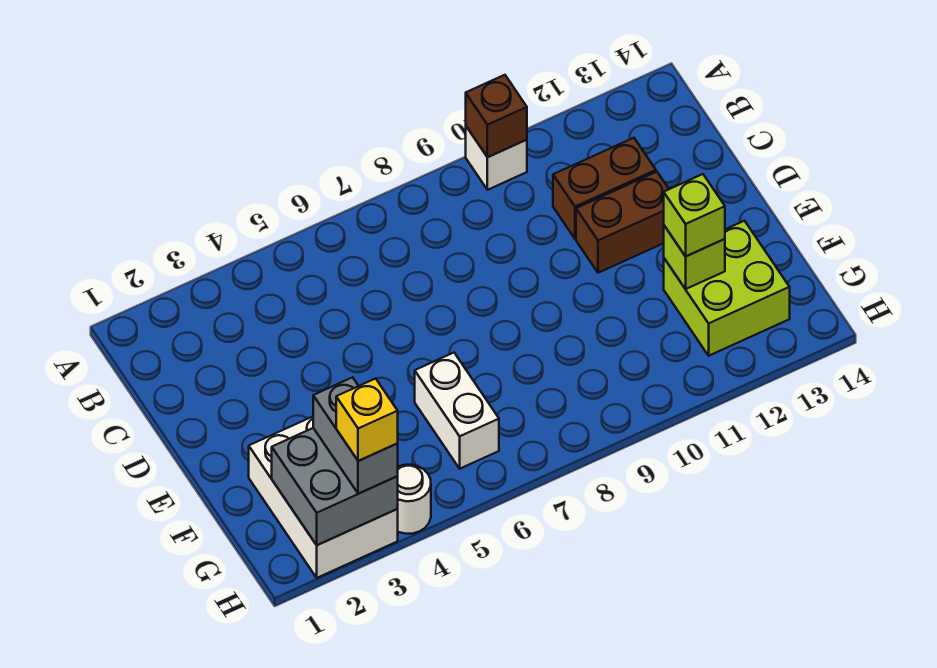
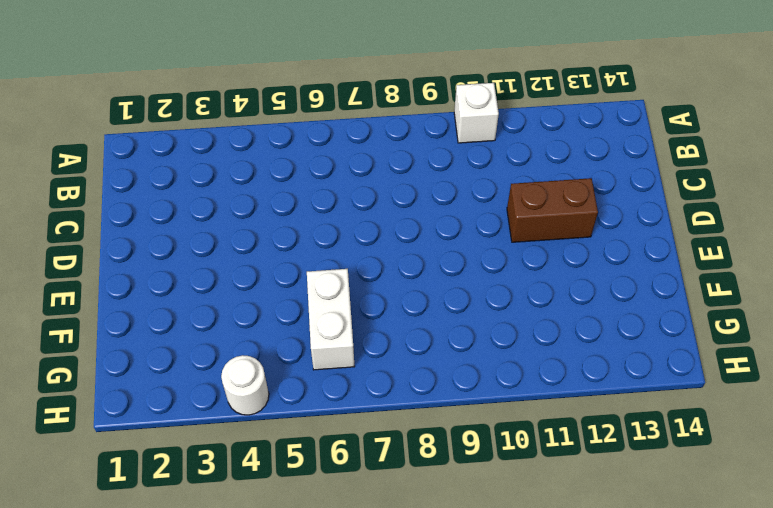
none -> brown 1x2 brick [553,138,656,239]
none -> white 2x3 brick [249,417,398,578]
none -> lime 2x2 brick [664,221,790,356]

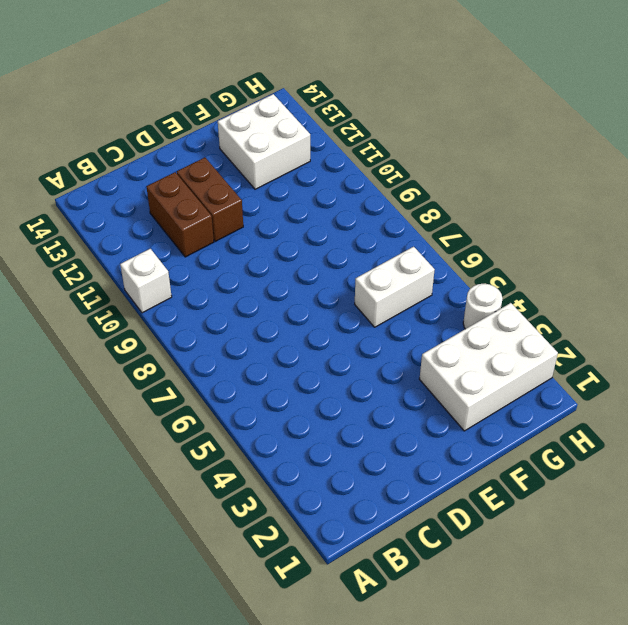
white 2x2 brick [218,94,310,189] -> lime 2x2 brick [664,221,790,356]
none -> brown 1x1 brick [466,75,527,157]
none -> lime 1x1 brick [664,226,725,289]
none -> grey 2x2 brick [272,428,398,545]

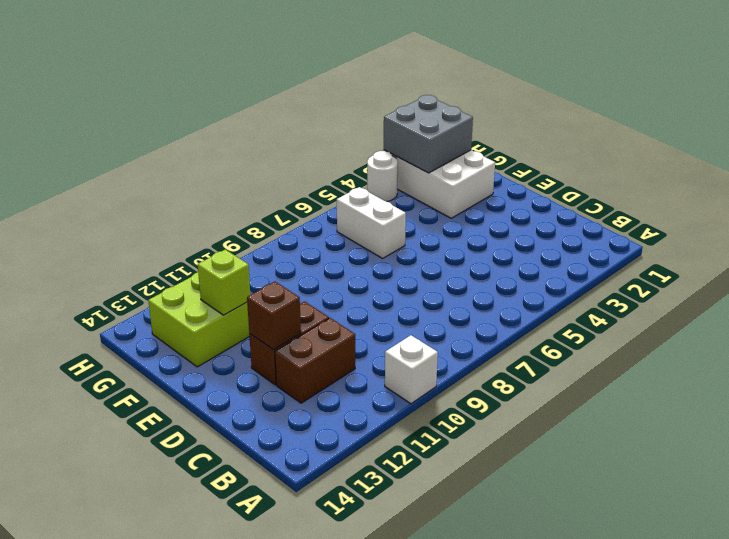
brown 1x1 brick [247,282,301,350] -> brown 1x1 brick moved to [466,75,527,157]
none -> lime 1x1 brick [664,174,725,256]
none -> grey 1x2 brick [313,377,398,494]
none -> yellow 1x1 brick [336,379,398,461]

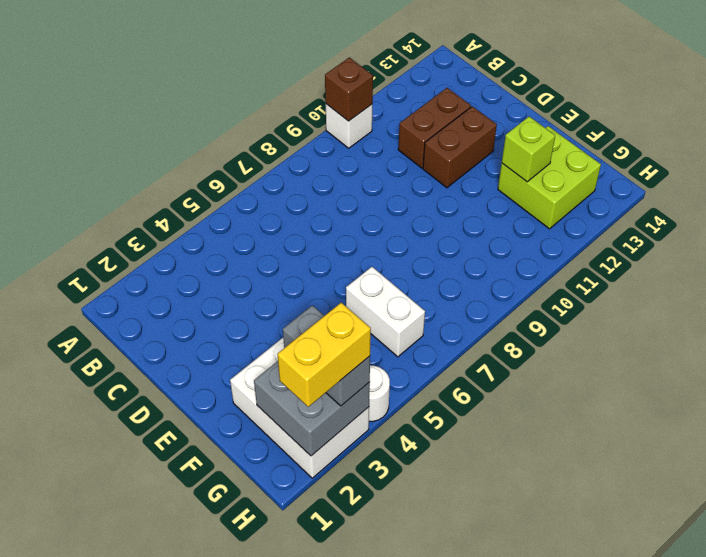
yellow 1x2 brick [277,303,371,407] -> yellow 1x1 brick [336,379,398,461]
none -> lime 1x1 brick [664,174,725,256]

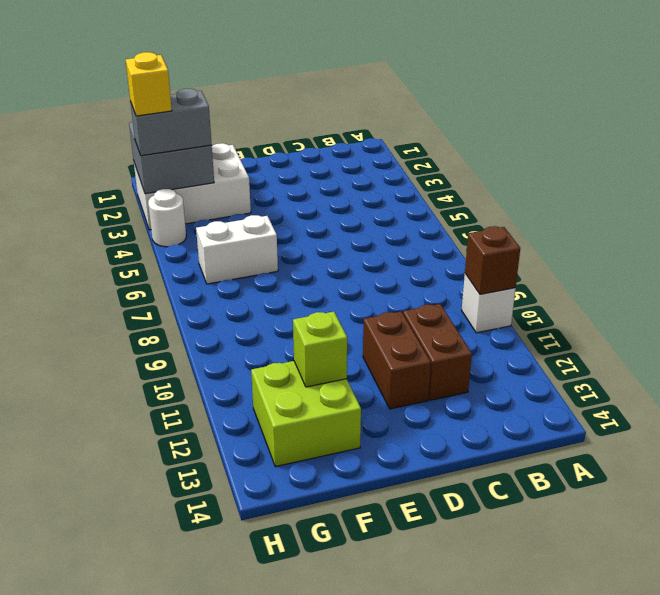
none -> lime 1x1 brick [664,174,725,256]

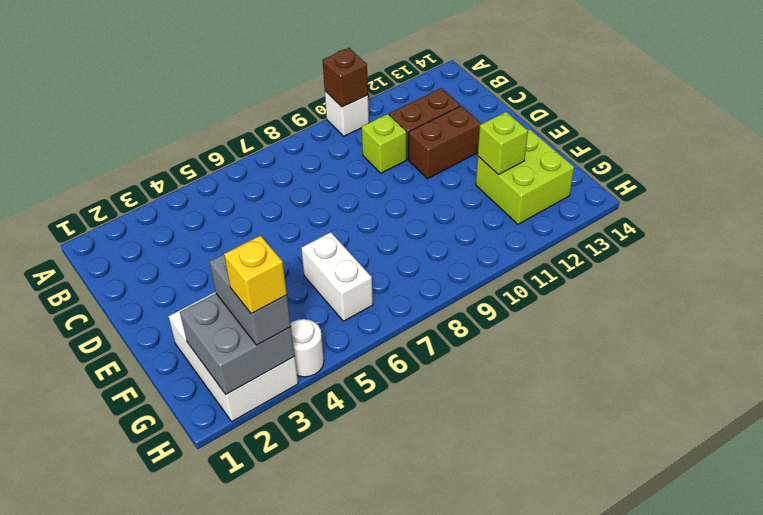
lime 1x1 brick [362,114,406,173] -> lime 1x1 brick moved to [664,174,725,256]

